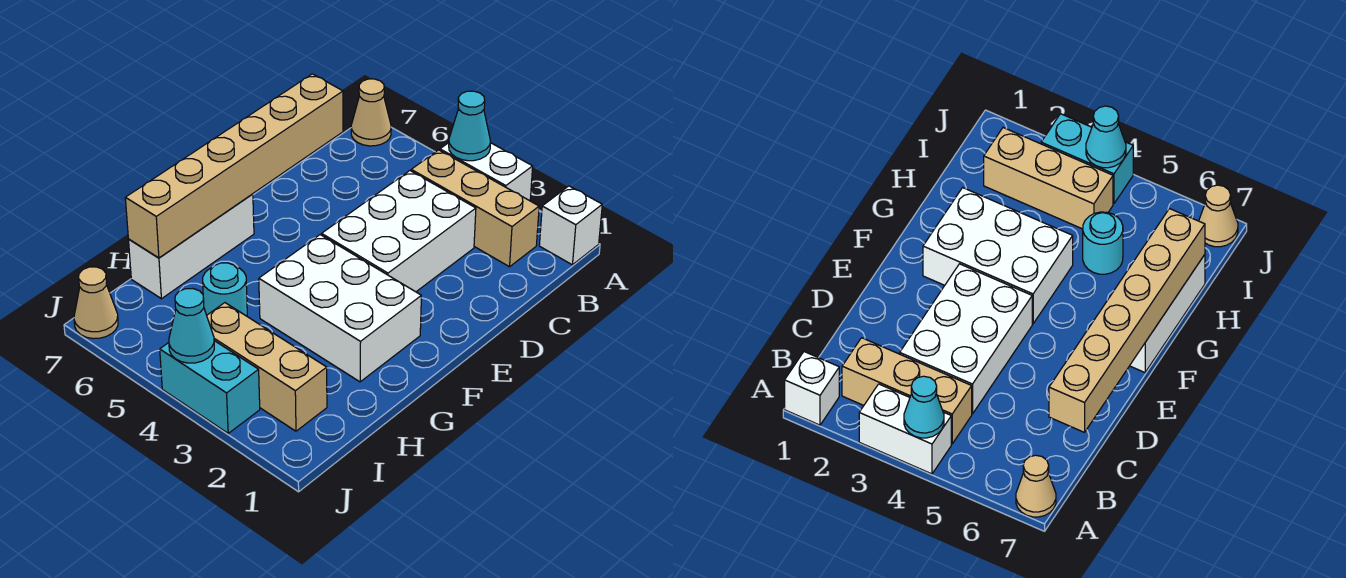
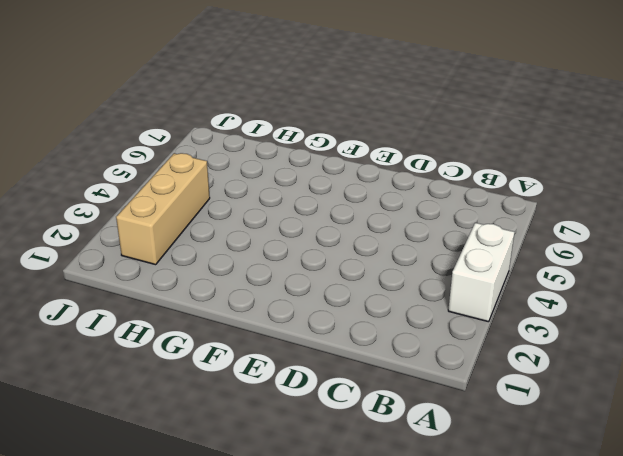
none -> white 1x1 brick [539,186,602,265]
none -> tan 1x1 cone [351,79,391,146]
none -> tan 1x3 brick [411,150,539,267]

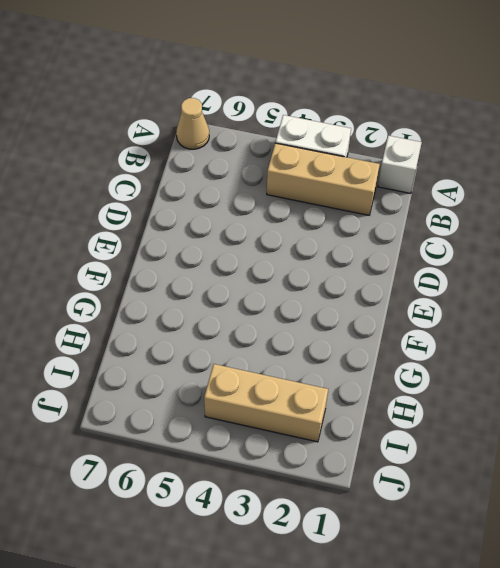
none -> white 2x3 brick [322,171,476,292]
none -> white 2x3 brick [259,235,421,382]
none -> white 1x3 brick [128,194,254,299]

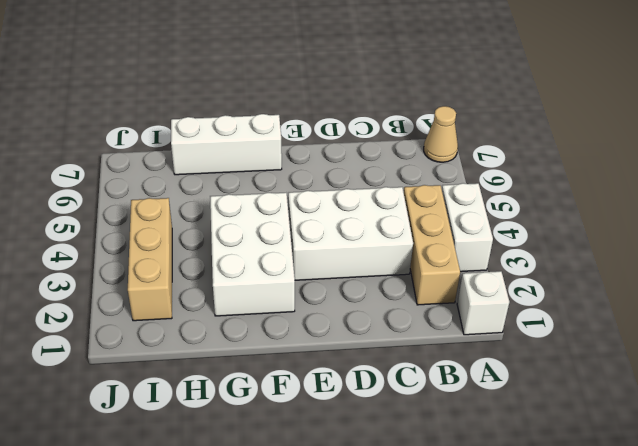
none -> cyan 1x1 round brick [203,263,247,316]
none -> cyan 1x2 brick [160,341,260,433]
none -> tan 1x1 cone [74,267,118,339]

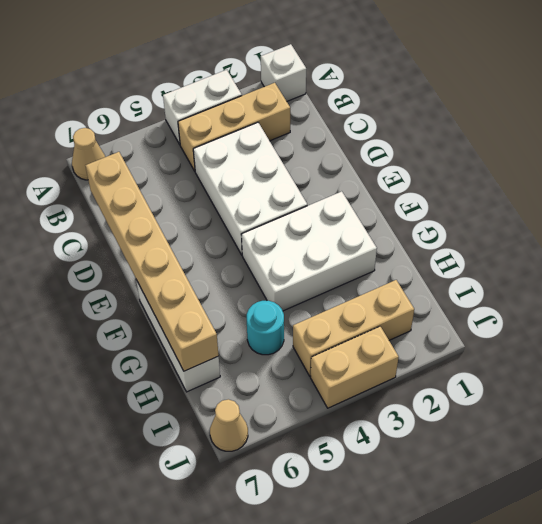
tan 1x2 brick [310,326,399,408] -> cyan 1x2 brick [160,341,260,433]
none -> cyan 1x1 cone [449,91,491,161]
none -> cyan 1x1 cone [169,288,214,363]

